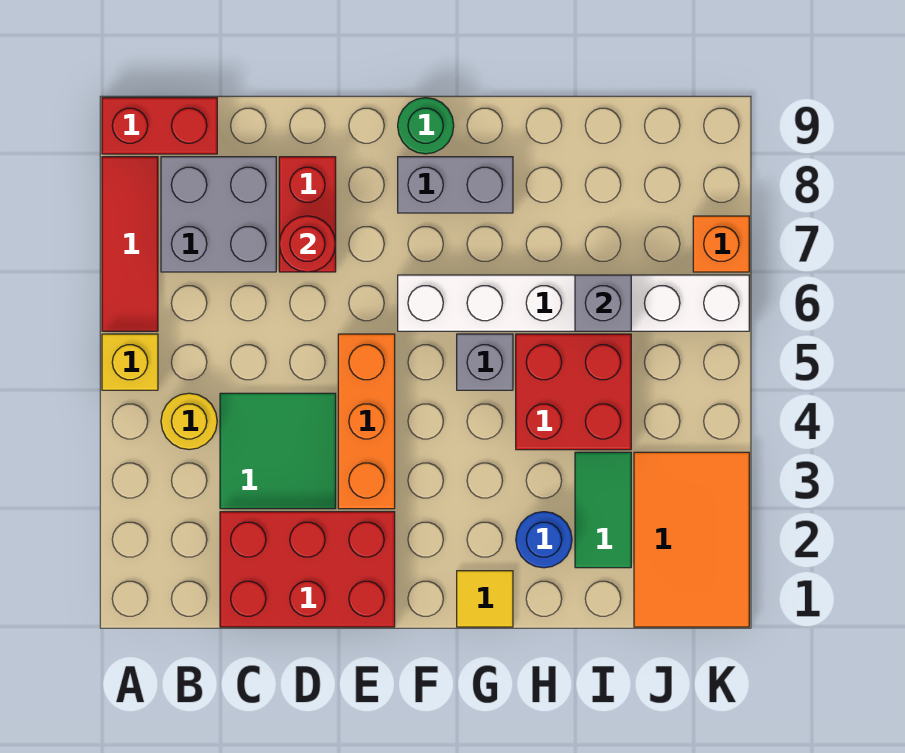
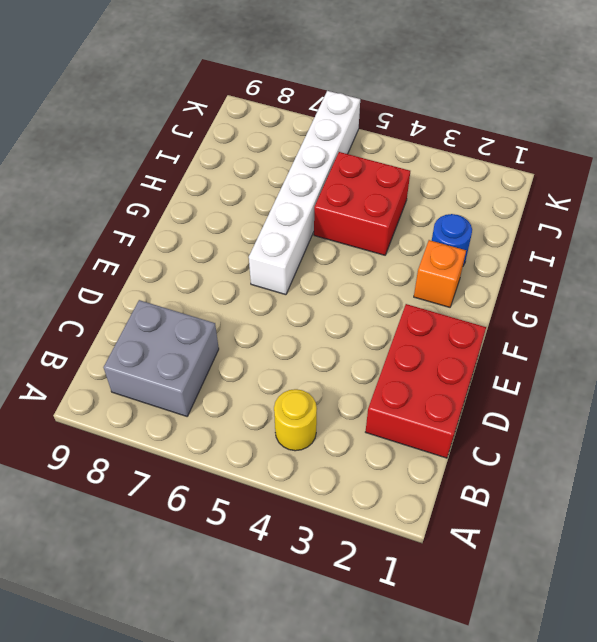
orange 1x1 brick [414,240,466,307] -> orange 1x1 brick moved to [693,216,749,272]
none -> yellow 1x1 brick [102,334,158,390]
none -> red 1x3 tile [102,157,158,331]
none -> red 1x2 brick [102,98,217,154]

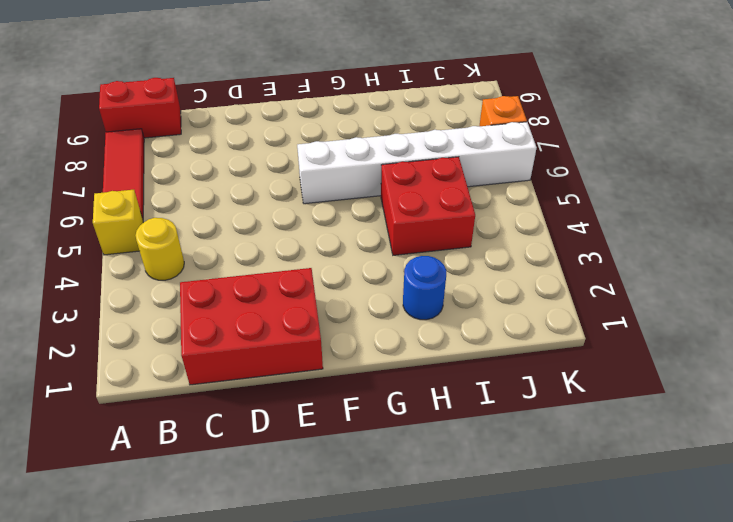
none -> grey 2x2 brick [161,157,276,272]
none -> green 2x2 tile [220,393,336,509]
none -> red 1x2 brick [279,157,336,272]

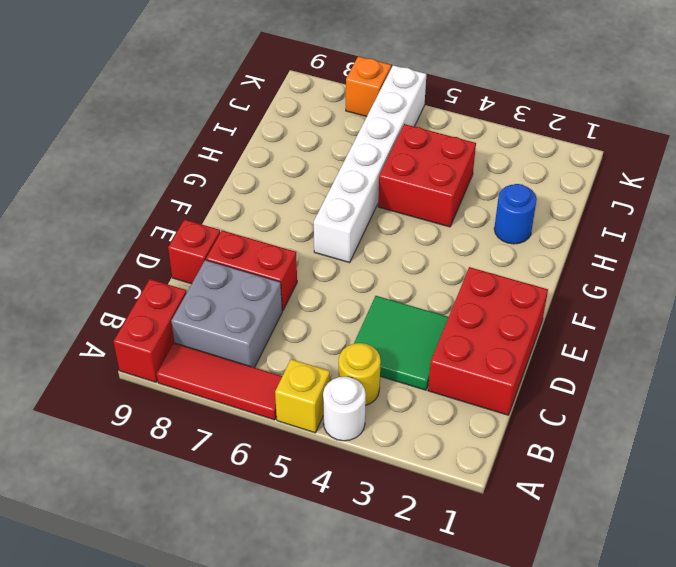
white 1x1 round brick [323,377,366,441] -> none
red 1x1 brick [168,220,220,284] -> none
none -> orange 1x3 brick [338,334,395,509]
none -> grey 1x2 brick [398,157,513,213]
none -> green 1x1 round brick [398,98,454,154]

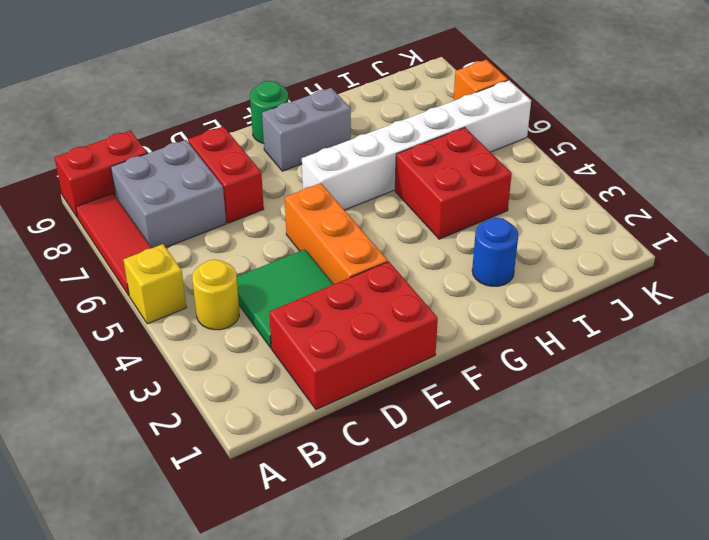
none -> yellow 1x1 tile [457,571,513,627]
none -> grey 1x1 brick [457,334,513,390]
none -> green 1x2 tile [575,452,631,568]

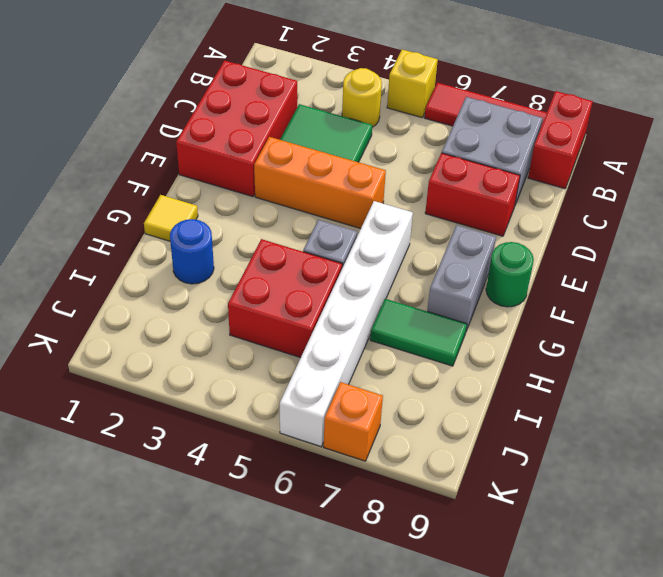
green 1x2 tile [370,299,467,366] -> green 1x2 tile moved to [575,452,631,568]
none -> orange 2x3 tile [634,452,749,627]
none -> red 1x1 round brick [279,216,336,272]
none -> grey 1x1 brick [575,275,631,331]

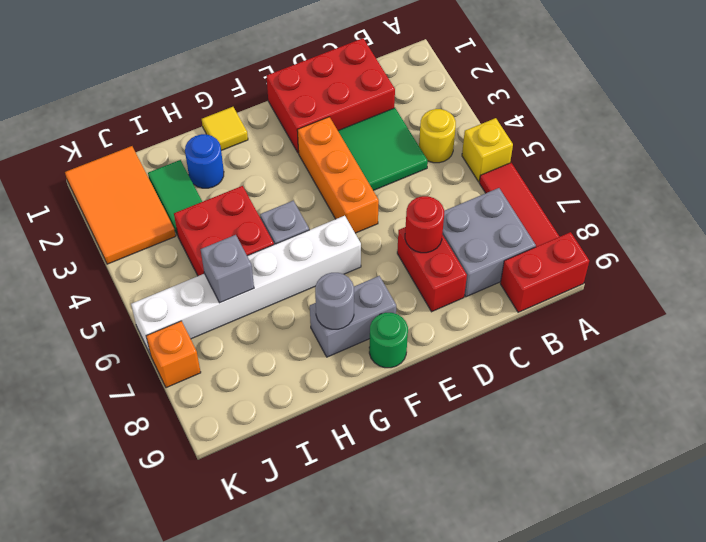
grey 1x1 round brick [315,273,354,329] -> none

